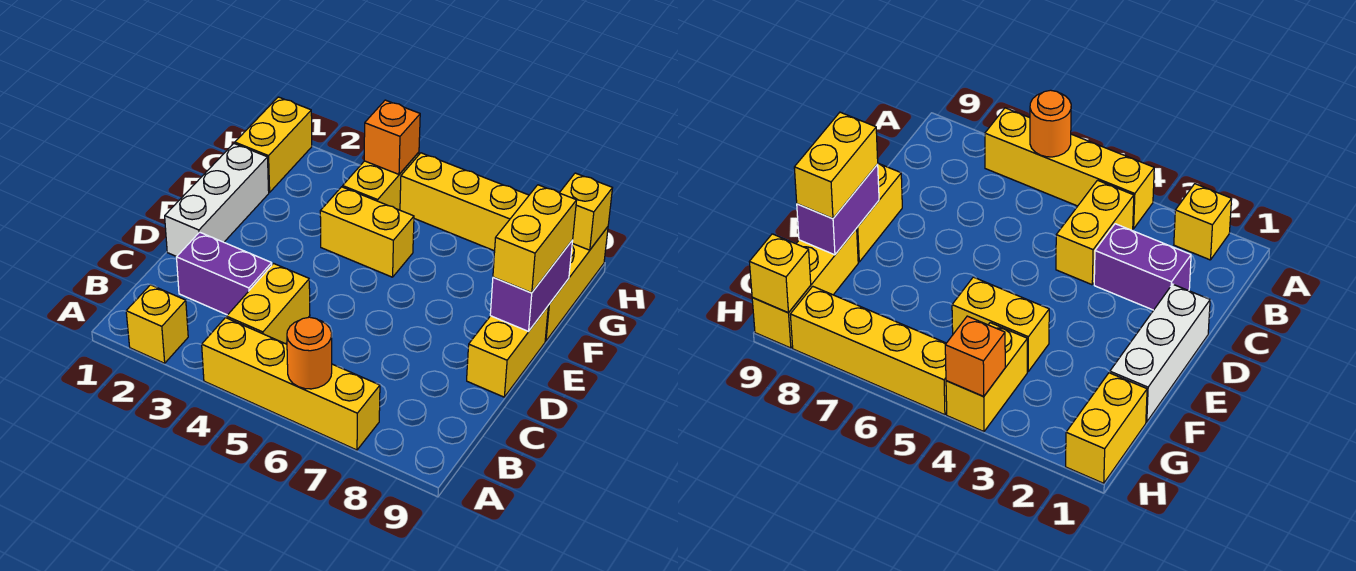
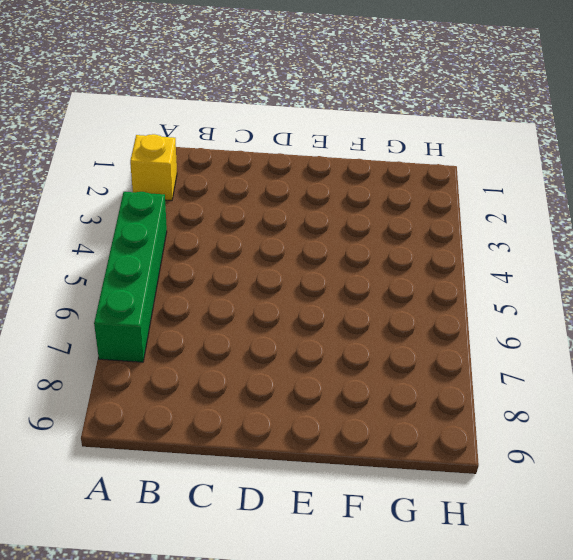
green 1x4 brick [94,192,167,362] -> yellow 1x4 brick [202,318,380,450]
none -> yellow 1x2 brick [227,264,310,344]
none -> purple 1x2 brick [177,232,272,315]
none -> white 1x3 brick [165,144,269,257]

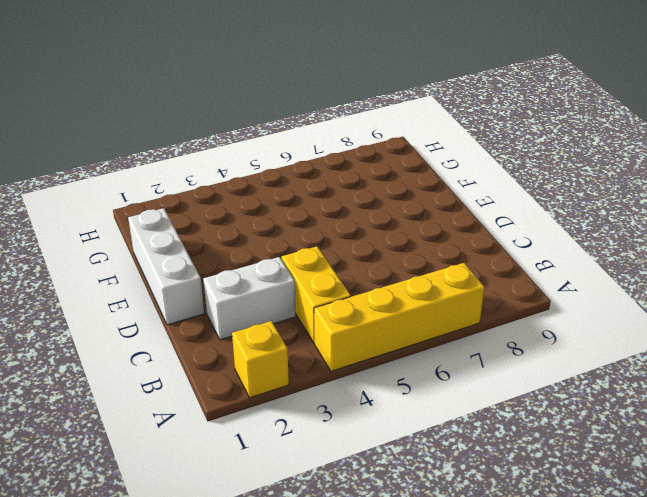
white 1x2 brick [203,257,296,340] -> purple 1x2 brick [177,232,272,315]
none -> yellow 1x2 brick [467,307,548,397]
none -> yellow 1x2 brick [320,187,414,277]
none -> yellow 1x3 brick [545,227,608,341]

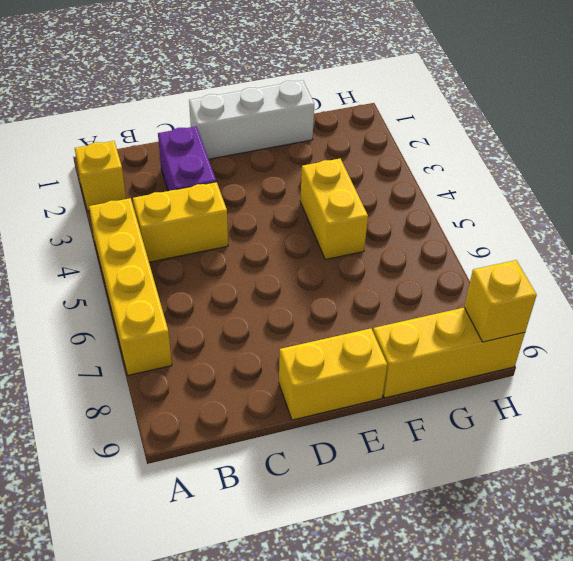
none -> yellow 1x2 brick [235,97,312,192]
none -> yellow 1x2 brick [343,152,419,210]
none -> yellow 1x4 brick [400,153,529,251]

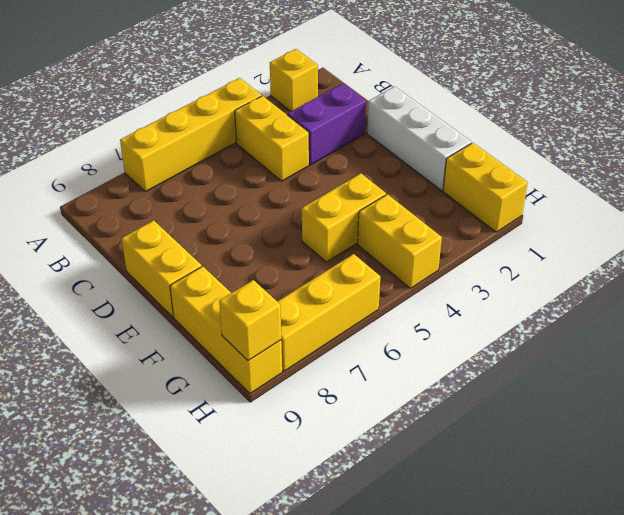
yellow 1x3 brick [277,254,380,371] -> yellow 1x4 brick [400,153,529,251]
none -> orange 1x1 round brick [287,317,332,389]
none -> purple 1x2 brick [490,240,573,331]
none -> orange 1x1 brick [364,100,420,174]

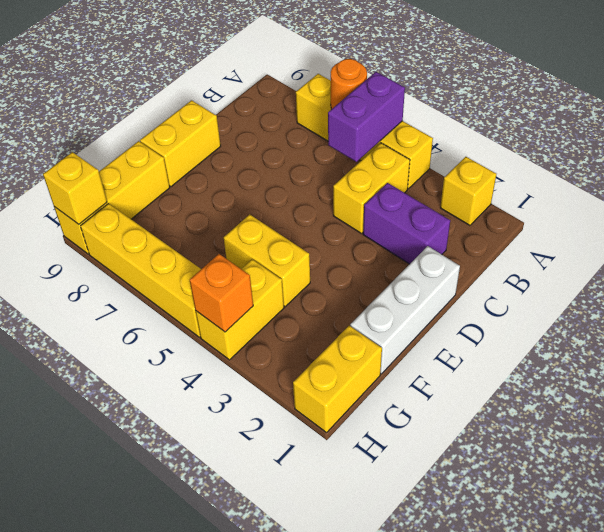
purple 1x2 brick [328,72,405,162] -> purple 1x2 brick moved to [490,240,573,331]
none -> yellow 1x2 brick [493,185,577,293]

